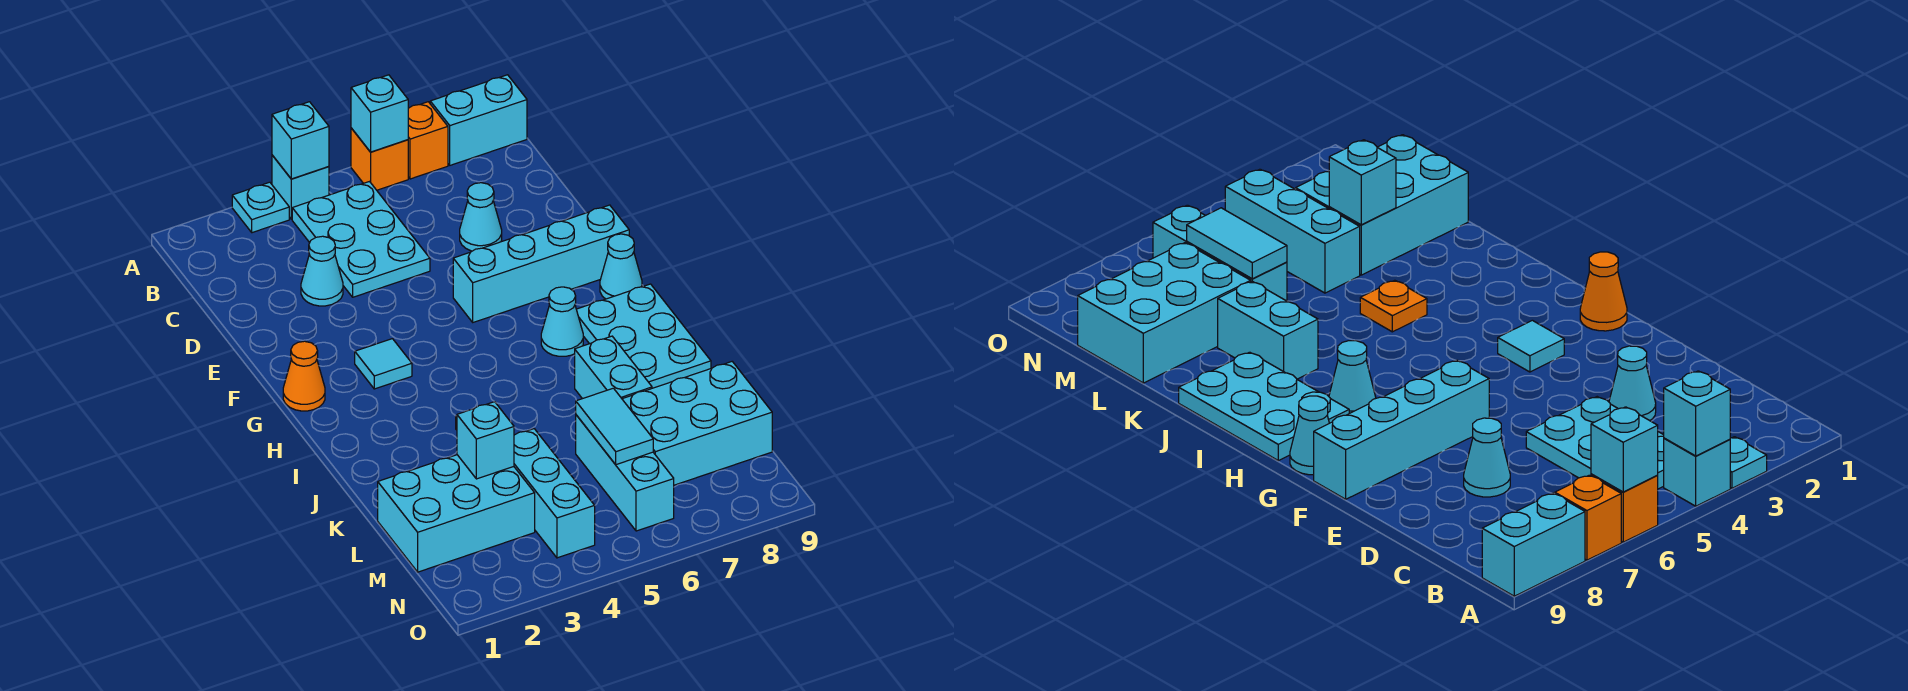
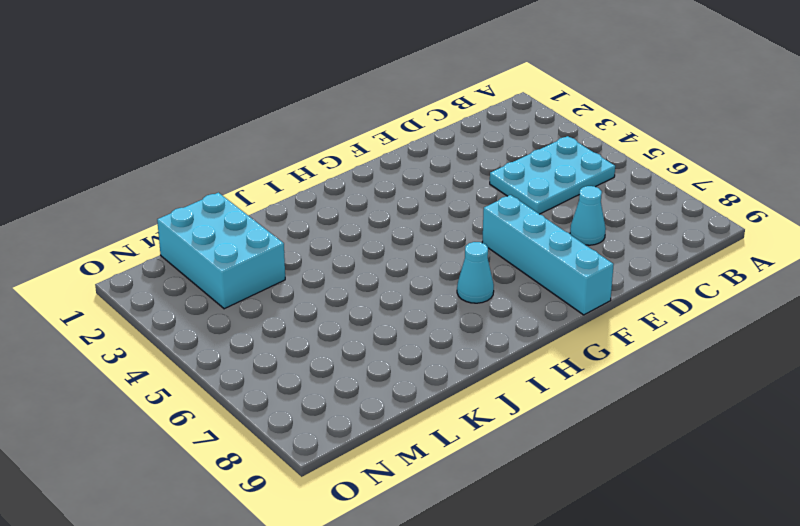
none -> cyan 1x1 plate [232,182,289,233]
none -> cyan 1x1 brick [272,155,329,219]
none -> orange 1x1 brick [351,128,408,190]

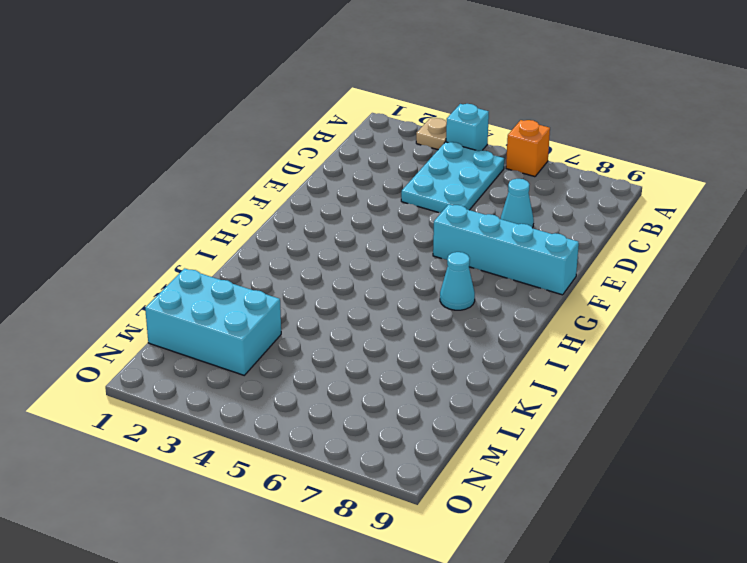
tan 1x1 plate [416,118,447,150] -> cyan 1x1 plate [232,182,289,233]
none -> orange 1x1 brick [408,102,448,179]
none -> cyan 1x2 brick [430,75,527,165]
none -> cyan 1x1 cone [301,236,343,306]

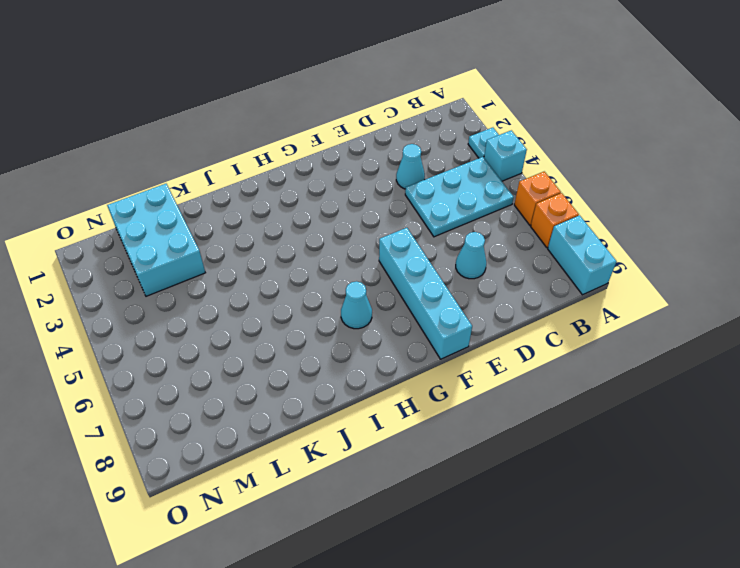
none -> orange 1x1 cone [283,341,325,411]
none -> cyan 1x1 tile [355,339,412,389]
none -> cyan 1x1 cone [600,234,642,299]

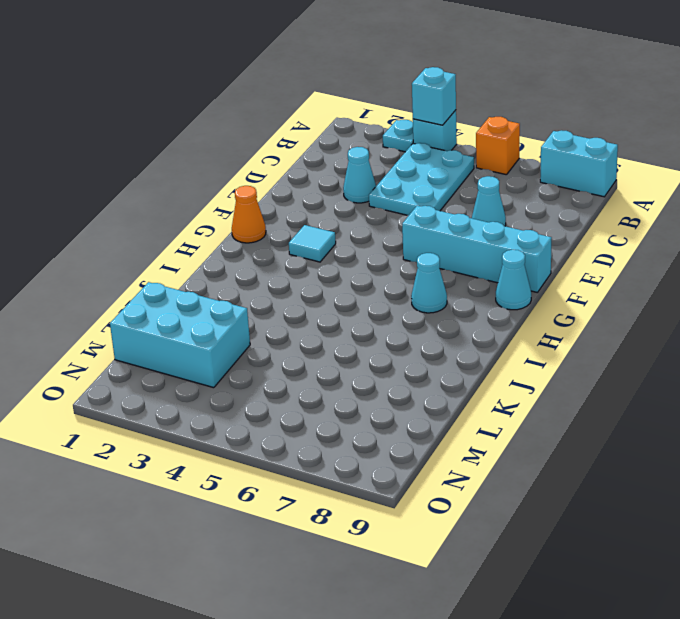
none -> orange 1x1 brick [408,102,448,179]
none -> cyan 2x3 plate [576,284,711,388]
none -> orange 1x1 plate [1360,280,1427,332]

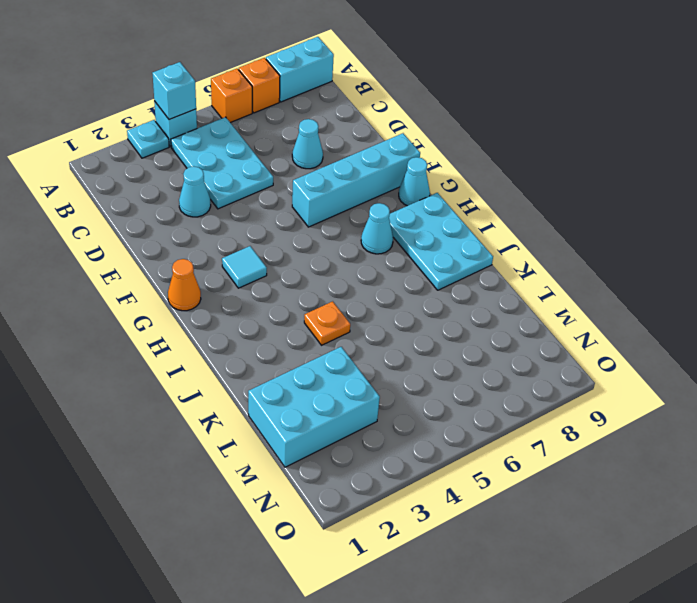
none -> cyan 1x2 brick [575,336,652,399]
none -> cyan 1x3 brick [514,429,595,558]
none -> cyan 1x3 brick [576,415,674,531]

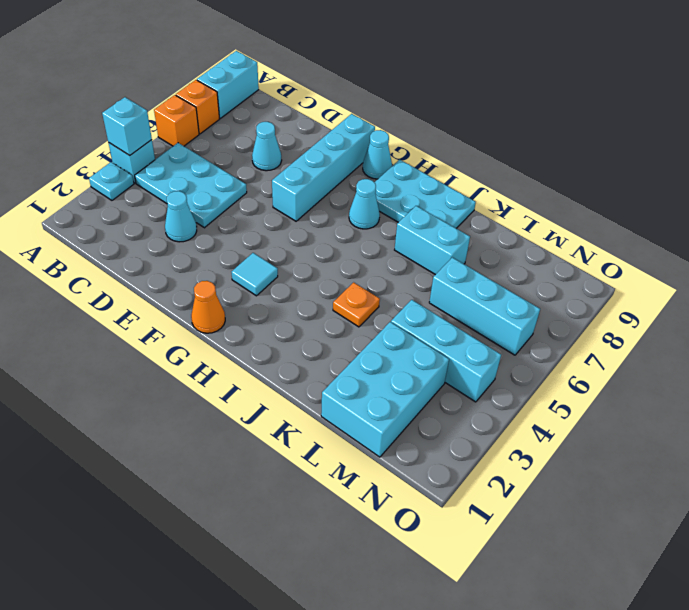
none -> cyan 2x3 brick [622,362,772,485]
none -> cyan 1x1 brick [351,75,408,152]
none -> cyan 1x1 brick [457,402,514,479]

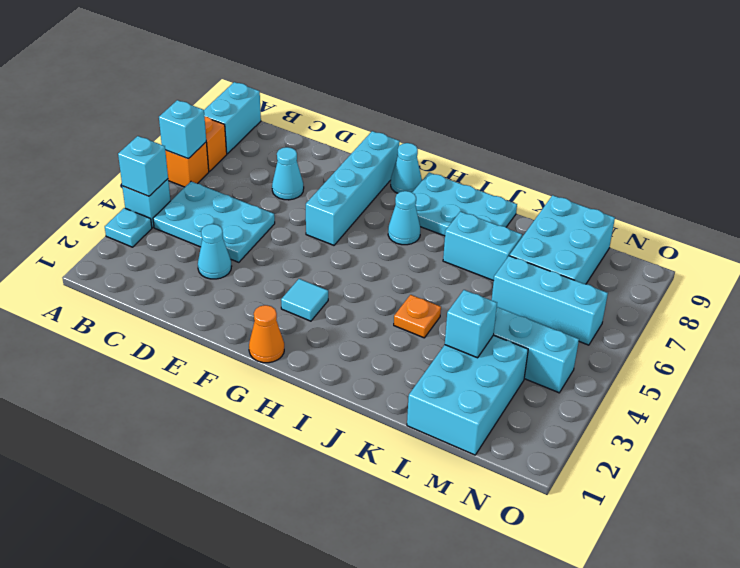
none -> cyan 1x2 tile [576,388,653,465]

